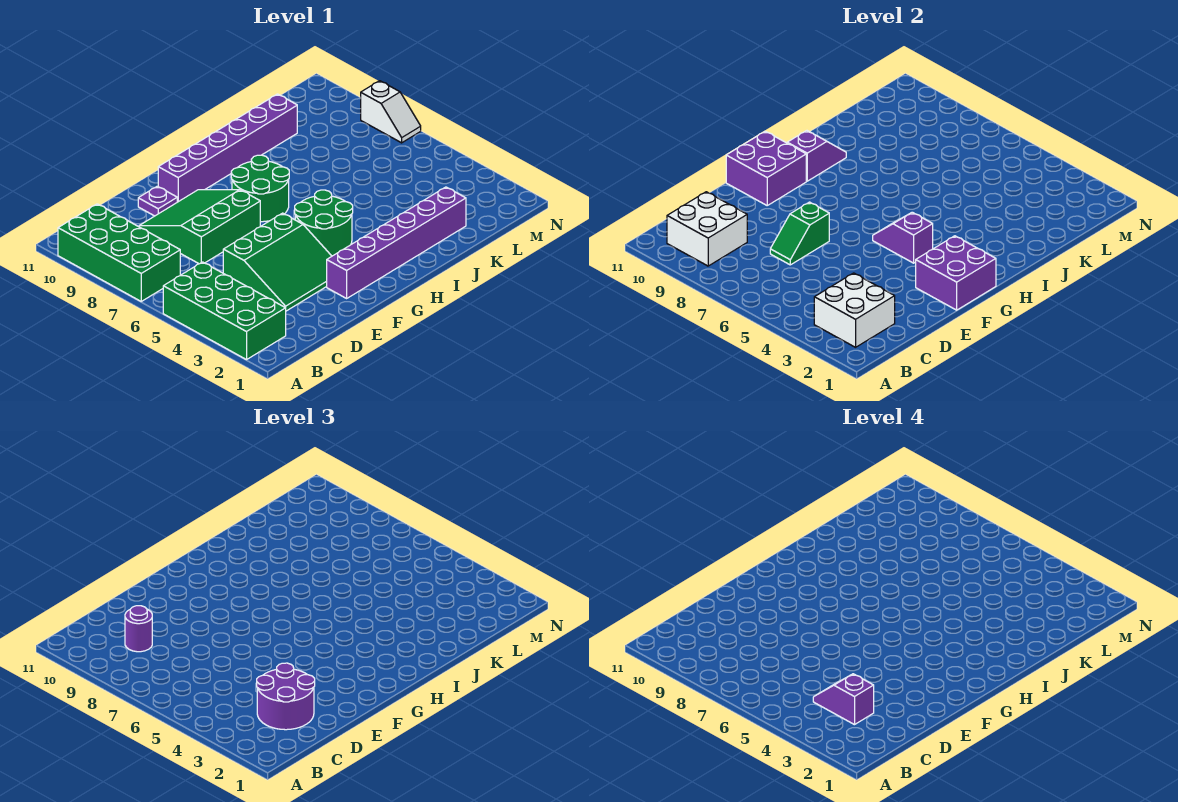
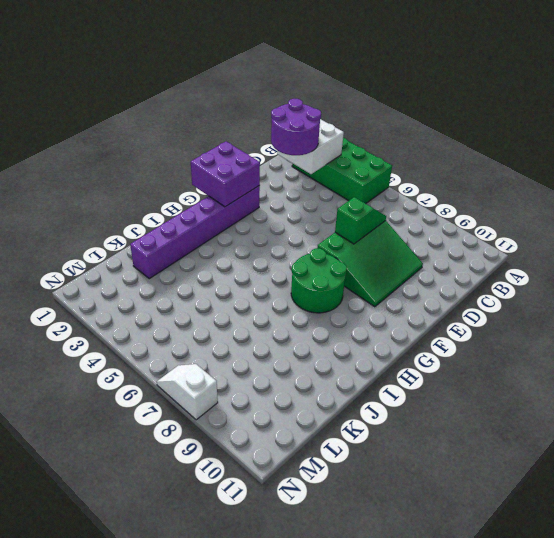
none -> green 2x4 brick [58,204,180,301]
none -> green 3x3 slope [223,213,332,311]
none -> purple 1x1 plate [138,186,177,216]

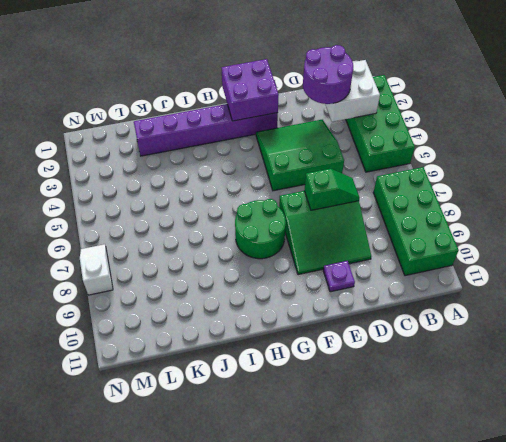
none -> purple 1x6 brick [158,94,297,202]
none -> green 2x2 round brick [295,190,353,256]
none -> white 2x2 brick [667,192,747,266]

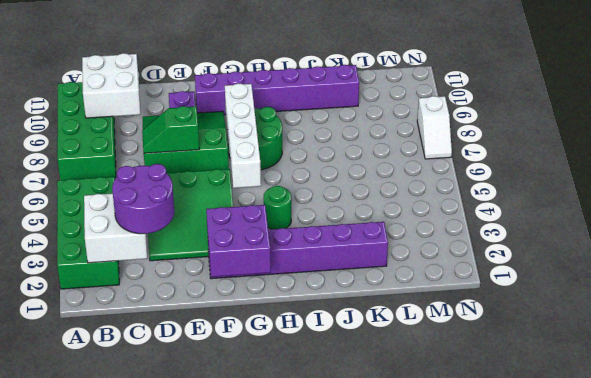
white 1x4 brick [225,83,261,188] -> purple 1x2 slope [873,212,933,263]
green 1x1 round brick [264,186,291,229] -> green 2x2 round brick [295,190,353,256]
none -> purple 2x2 brick [726,131,806,205]
none -> purple 1x2 slope [787,131,846,181]
none -> purple 1x1 round brick [125,606,152,652]

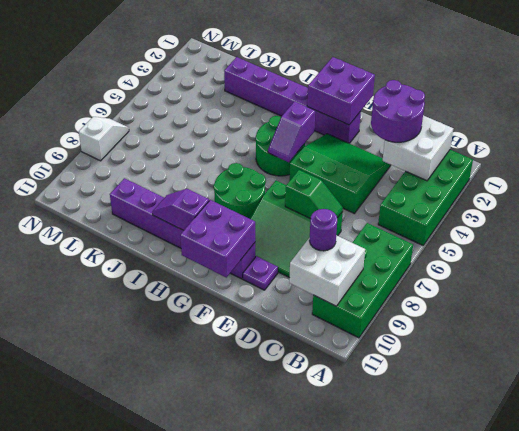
none -> purple 1x2 slope [813,674,874,725]

